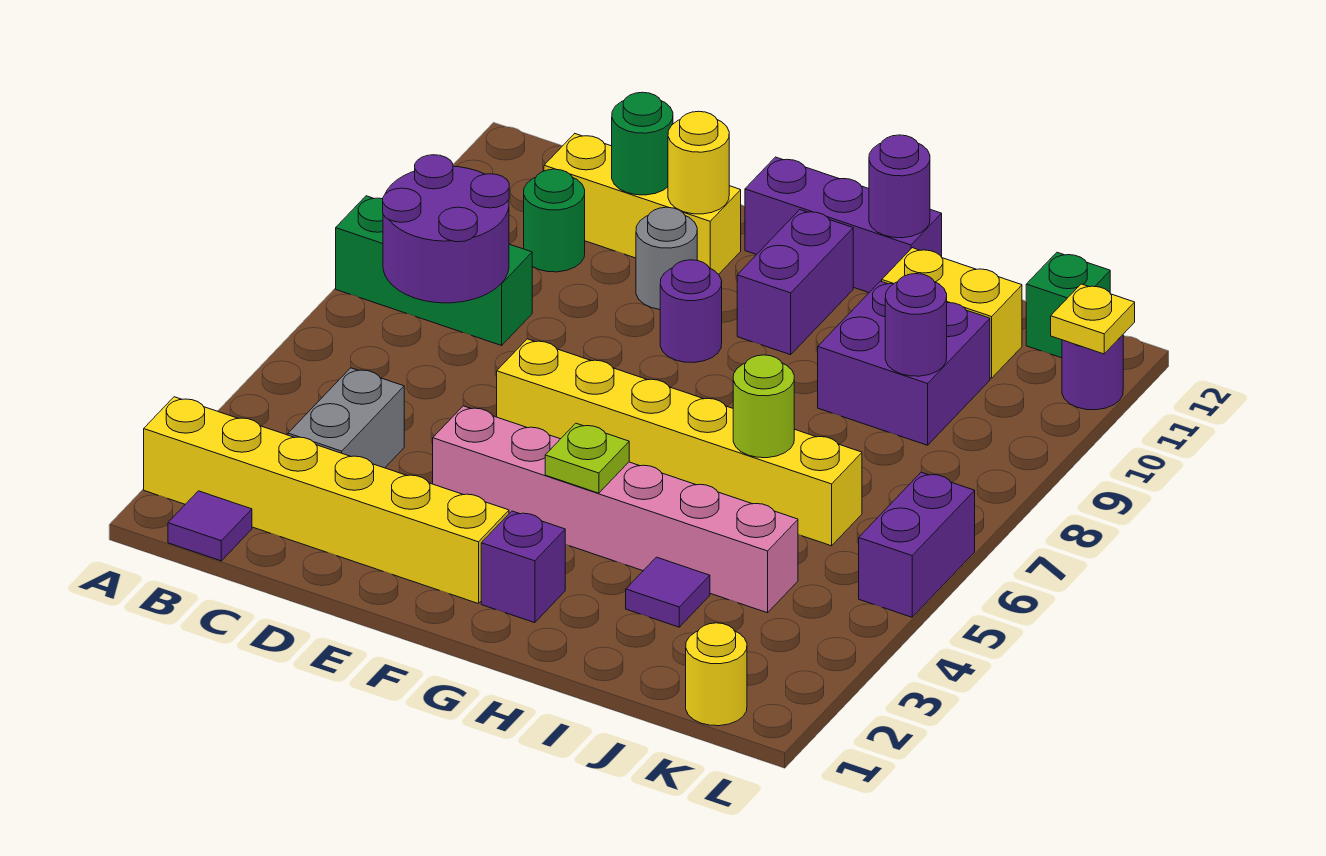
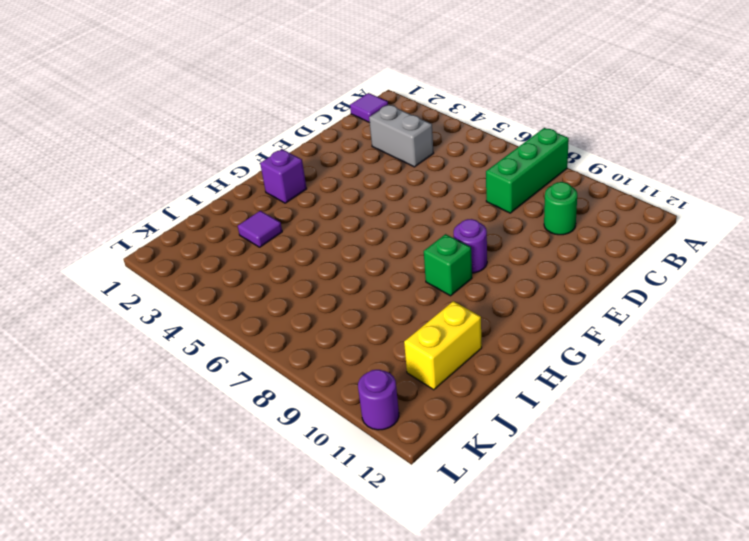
green 1x1 brick [424,234,472,296] -> green 1x1 brick moved to [1026,252,1110,358]
none -> yellow 1x6 brick [144,397,509,604]
none -> yellow 1x3 brick [544,134,741,274]
none -> pink 1x6 brick [433,406,798,613]

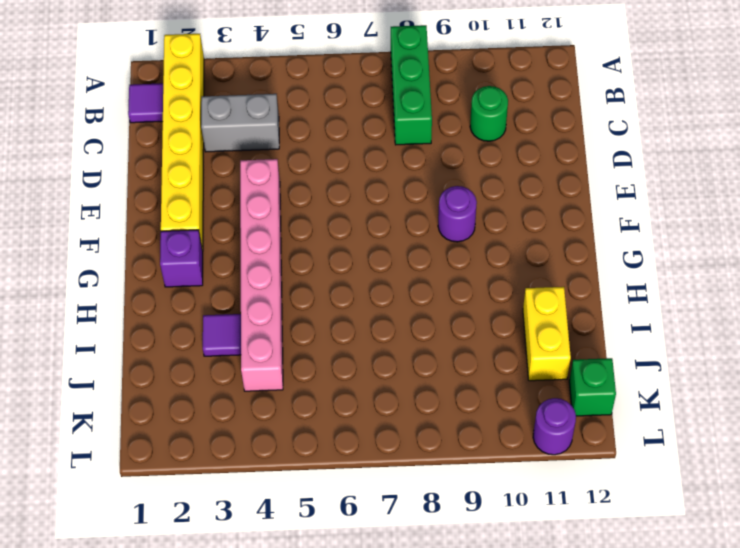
none -> yellow 1x3 brick [544,134,741,274]
none -> yellow 1x6 brick [497,339,862,546]
none -> grey 1x1 round brick [636,207,697,310]

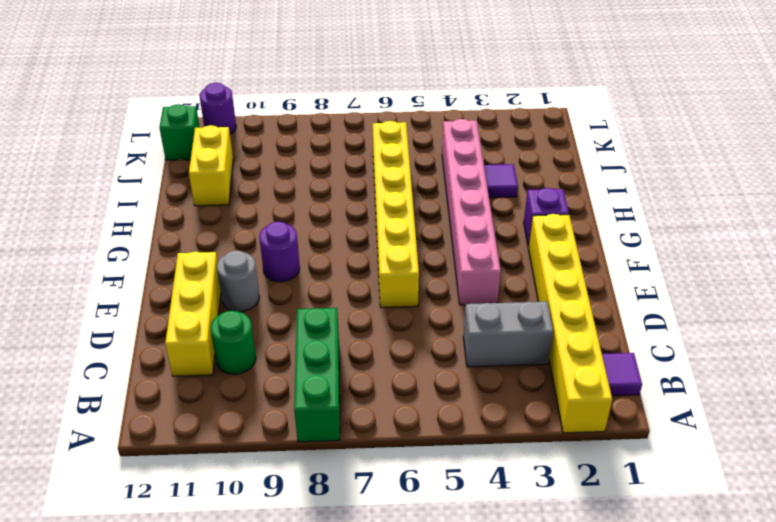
none -> purple 1x3 brick [745,157,942,293]
none -> purple 1x2 brick [737,210,853,355]
none -> purple 2x2 brick [818,281,990,445]

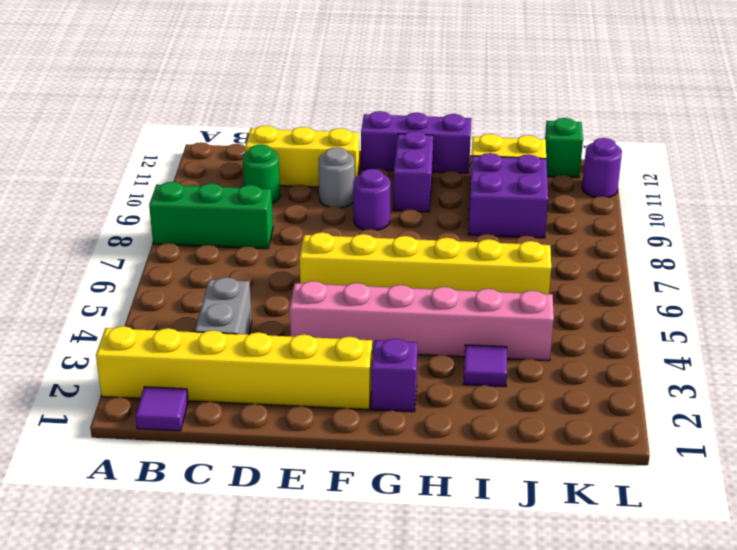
none -> yellow 1x1 round brick [686,623,747,726]
none -> purple 1x2 brick [859,472,975,617]
none -> purple 2x2 round brick [383,155,509,303]

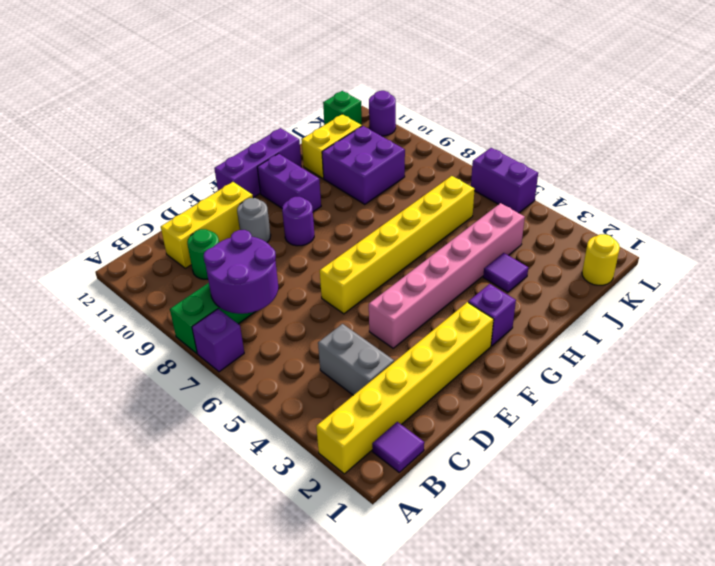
purple 1x1 brick [192,309,244,372] -> none
none -> green 1x1 round brick [612,92,673,195]
none -> yellow 1x1 round brick [668,111,729,214]
none -> lime 1x1 plate [545,423,629,493]

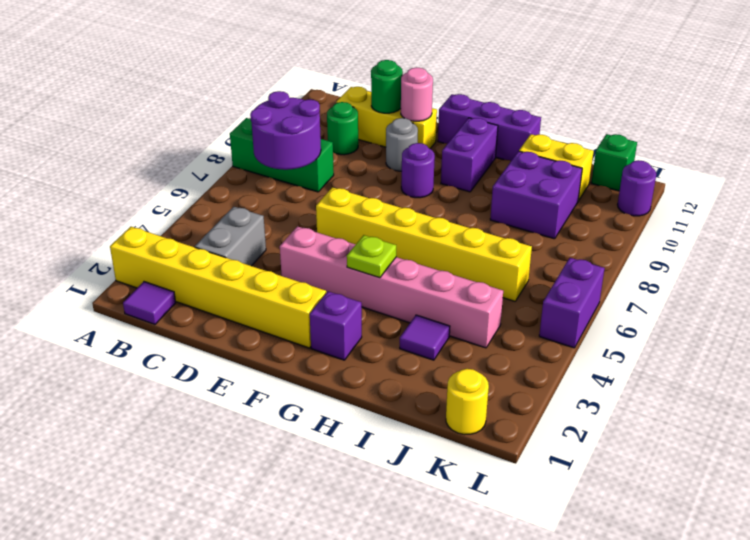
pink 1x1 round brick [401,67,433,121] -> yellow 1x1 round brick [668,111,729,214]
none -> purple 1x1 round brick [869,135,930,238]
none -> lime 1x1 round brick [733,355,794,458]
none -> purple 1x1 round brick [885,274,947,376]

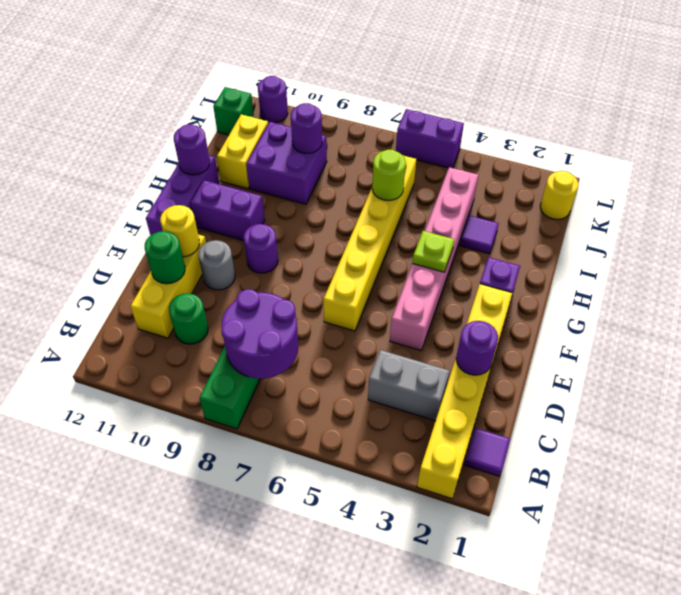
purple 1x1 round brick [456,321,498,375] -> none
none -> yellow 1x1 plate [1051,284,1135,354]

